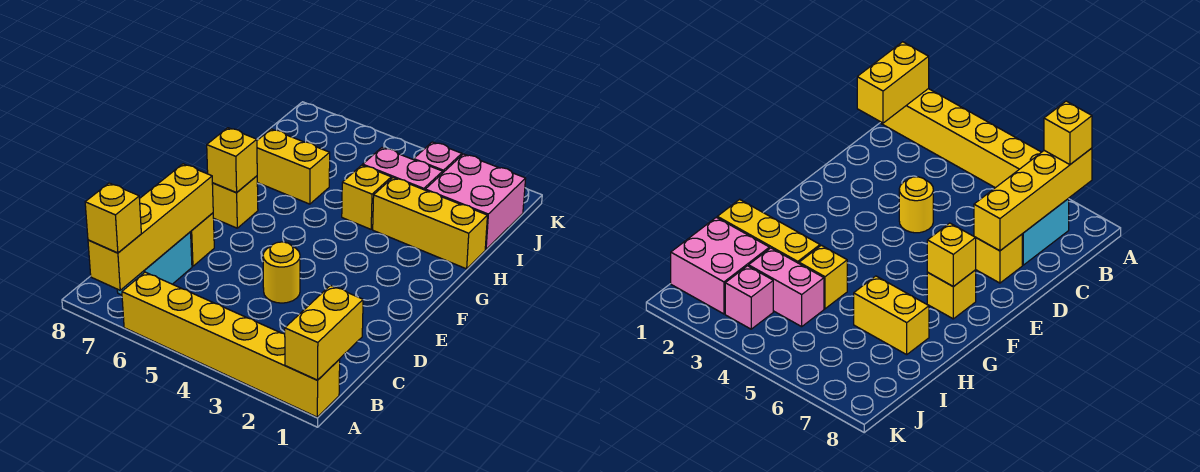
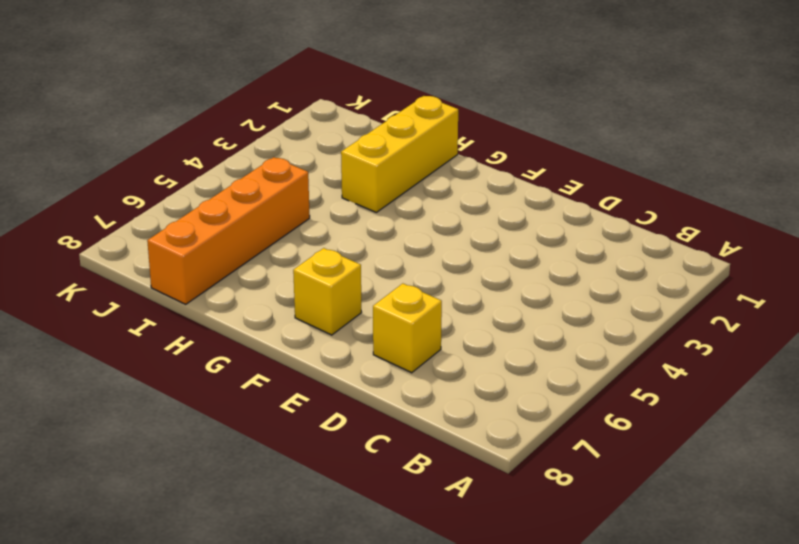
orange 1x4 brick [147,157,310,304] -> none
none -> yellow 1x6 brick [122,272,340,417]
none -> cyan 1x2 brick [117,232,192,295]
none -> yellow 1x1 round brick [263,242,300,303]

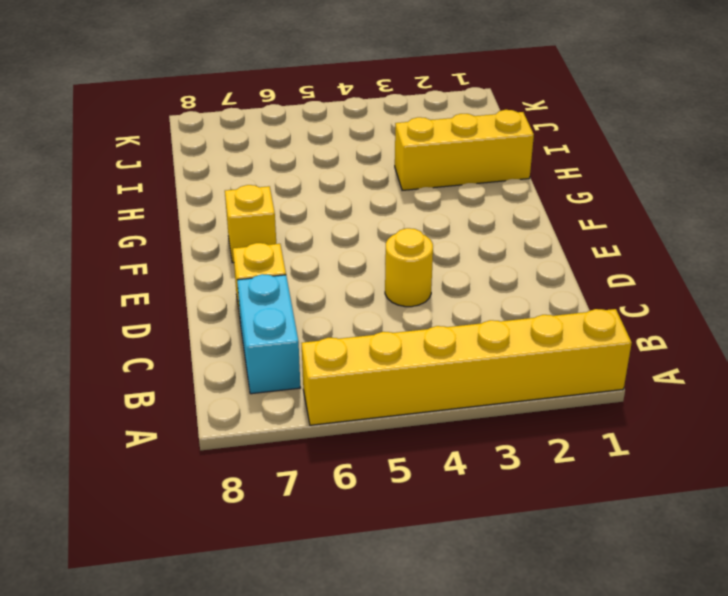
none -> yellow 1x1 brick [342,165,391,229]
none -> yellow 1x2 brick [257,129,330,204]
none -> pink 2x2 brick [425,154,526,249]

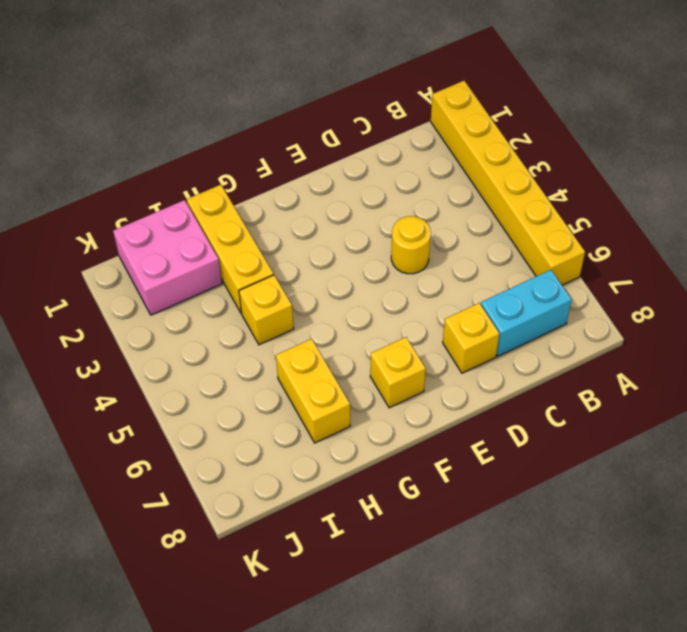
none -> pink 1x2 brick [363,148,443,190]
none -> pink 1x1 brick [414,142,462,172]
none -> yellow 1x2 brick [285,285,363,380]

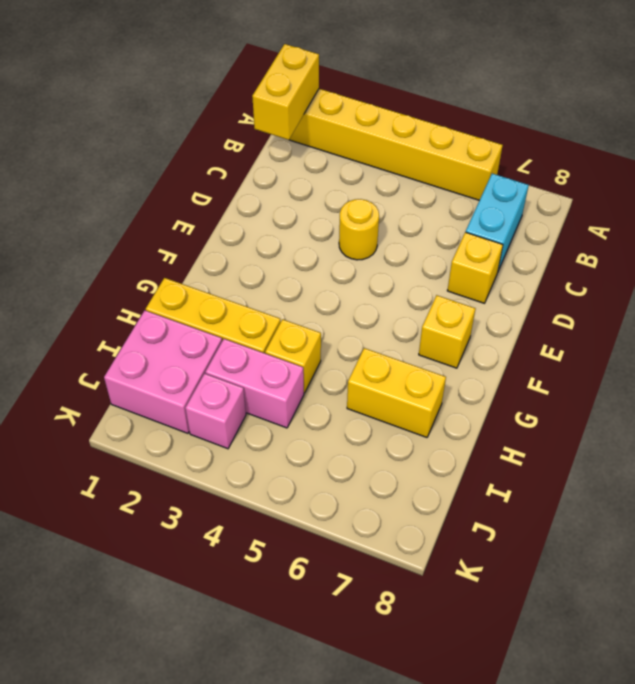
none -> yellow 1x4 brick [88,164,213,290]
none -> yellow 1x1 brick [207,128,257,193]
none -> yellow 1x1 brick [85,183,141,253]

